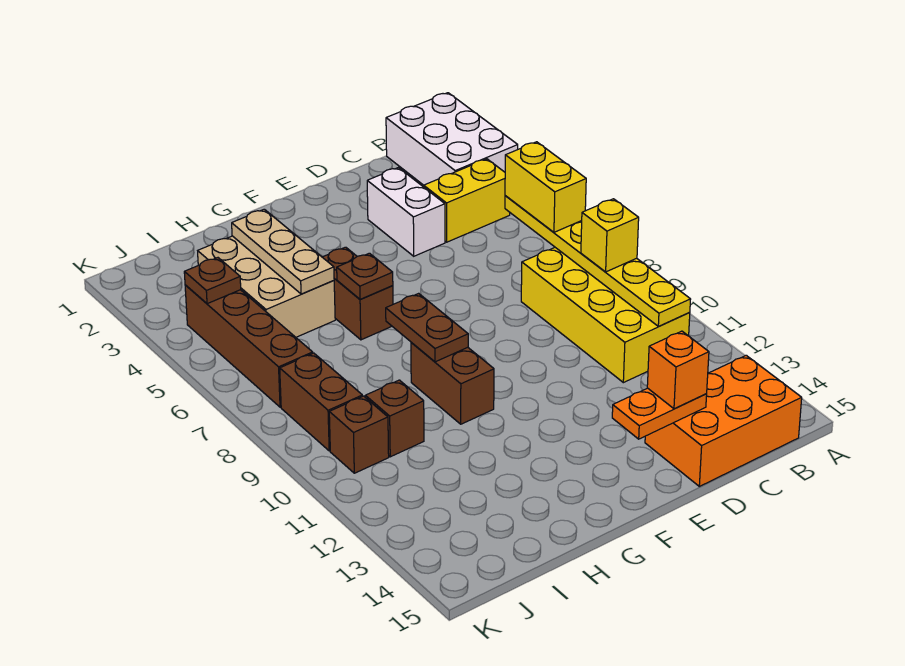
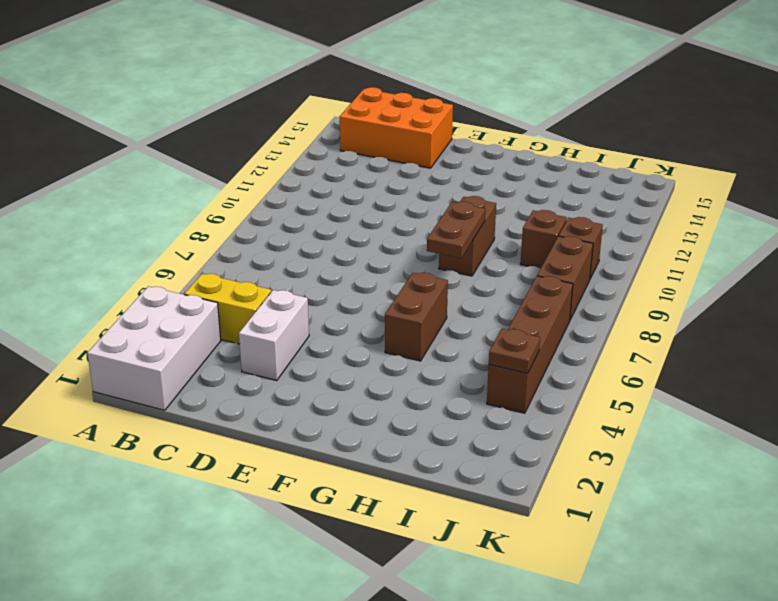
none -> yellow 2x4 brick [521,248,690,383]
none -> tan 2x3 brick [198,236,335,337]
none -> yellow 1x6 plate [505,196,691,326]

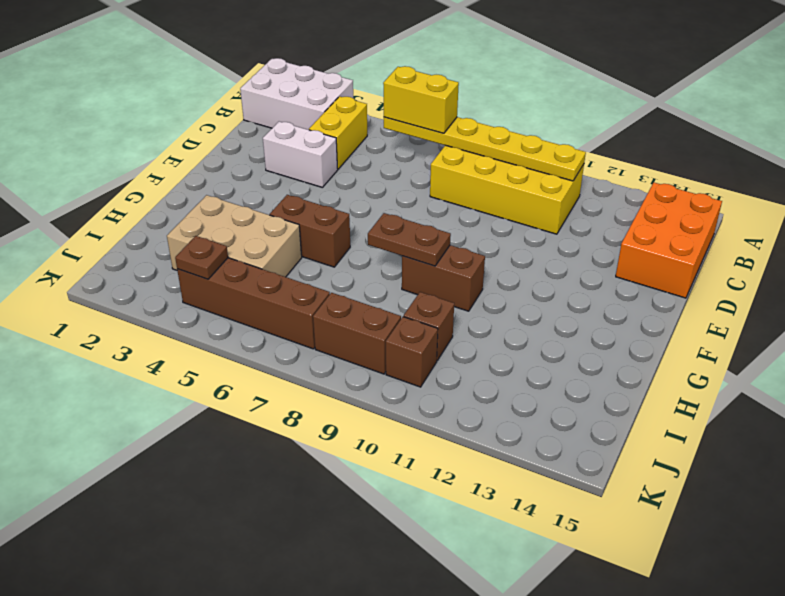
none -> orange 1x2 plate [612,388,707,439]
none -> brown 1x1 plate [337,253,393,300]
none -> tan 1x3 plate [232,209,334,294]

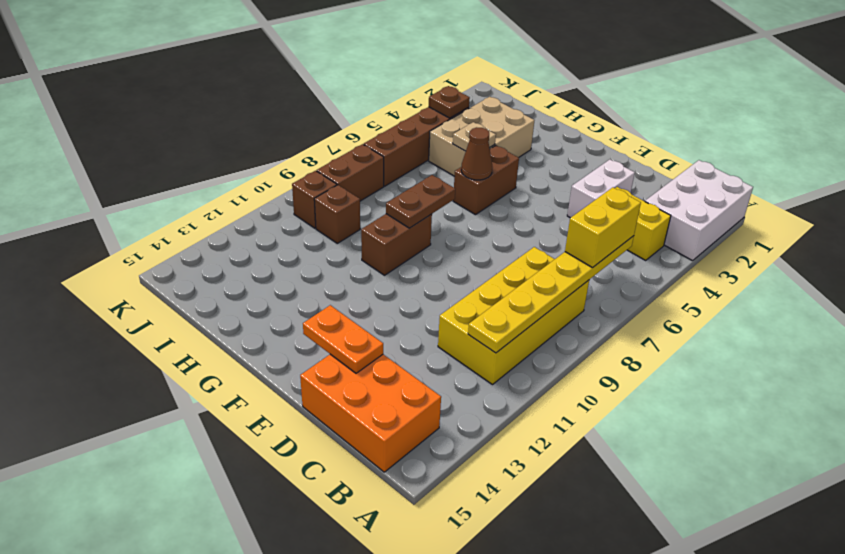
brown 1x1 cone [461,127,492,180] -> brown 1x1 plate [337,253,393,300]
tan 1x1 plate [453,122,496,151] -> tan 1x3 plate [232,209,334,294]
none -> yellow 1x1 brick [581,199,639,272]
none -> orange 1x1 brick [647,331,709,409]

